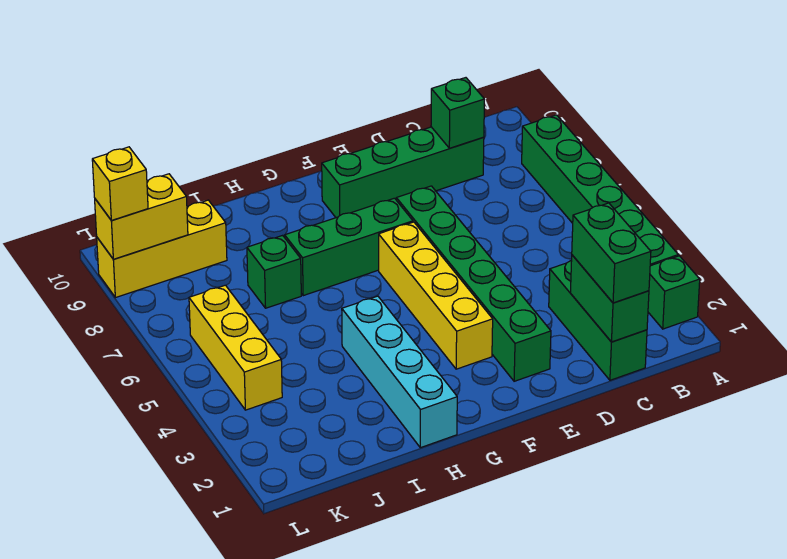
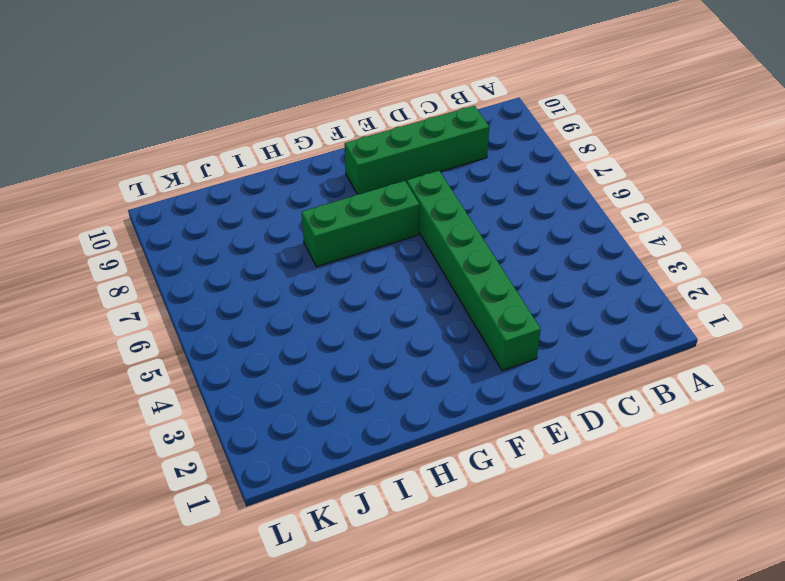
none -> green 1x1 brick [648,256,700,329]
none -> green 1x6 brick [522,115,678,266]
none -> green 1x3 brick [549,260,647,380]

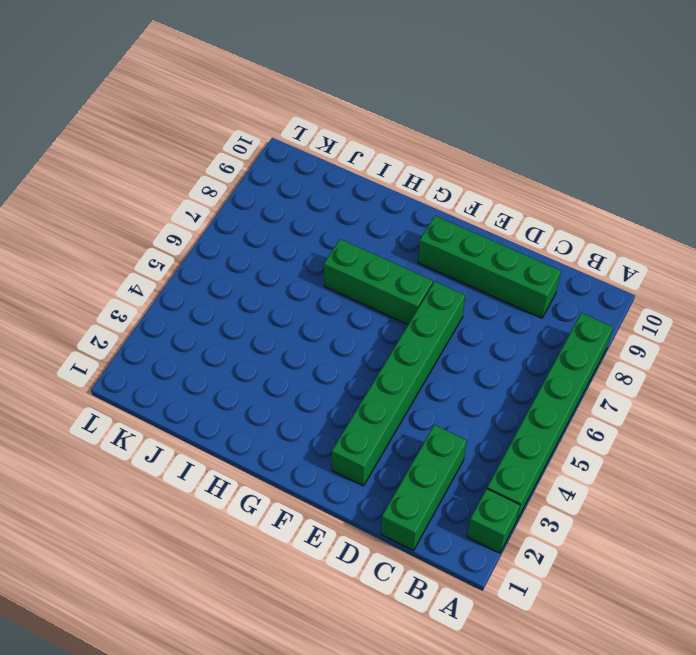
none -> yellow 1x4 brick [379,222,493,369]
none -> cyan 1x4 brick [342,296,457,448]
none -> green 1x1 brick [247,235,301,308]

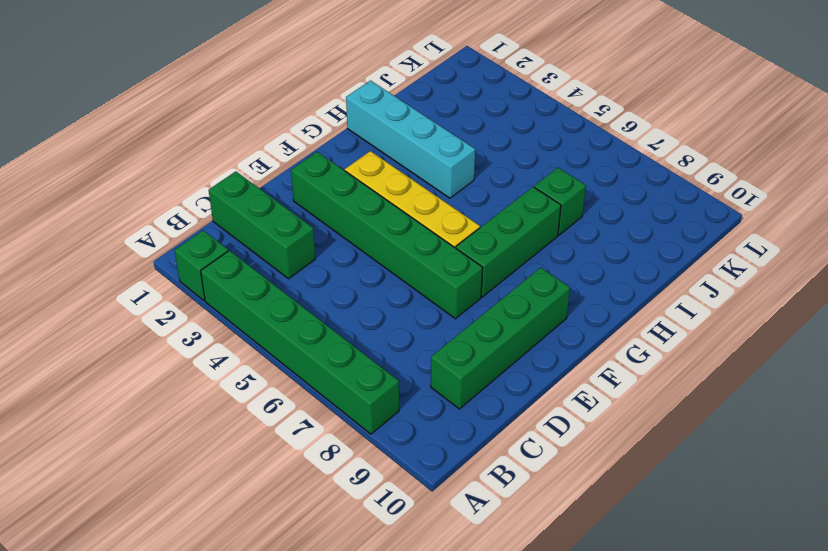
none -> yellow 1x3 brick [97,200,227,298]
none -> yellow 1x3 brick [189,285,282,410]
none -> green 1x2 brick [570,255,649,342]

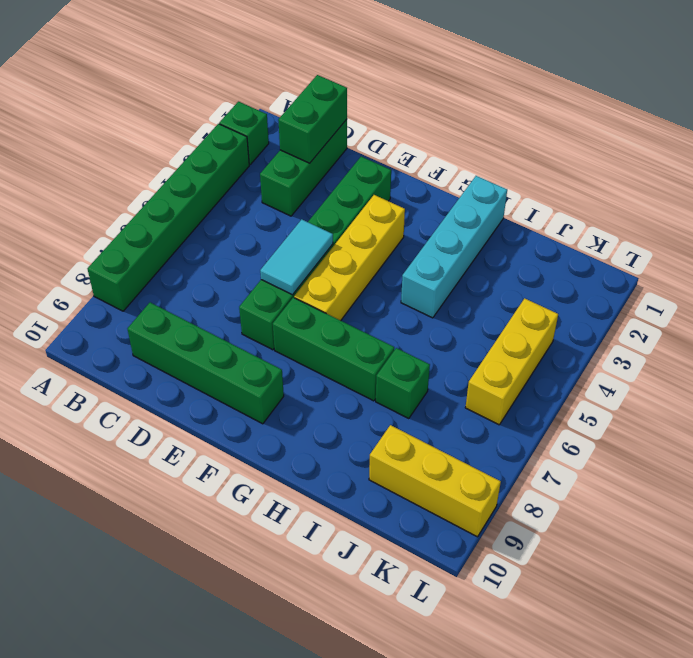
cyan 1x2 tile [260,219,333,295] -> none
none -> green 1x1 brick [431,78,484,148]
none -> yellow 1x2 brick [95,174,188,259]
none -> green 1x2 brick [572,203,651,303]

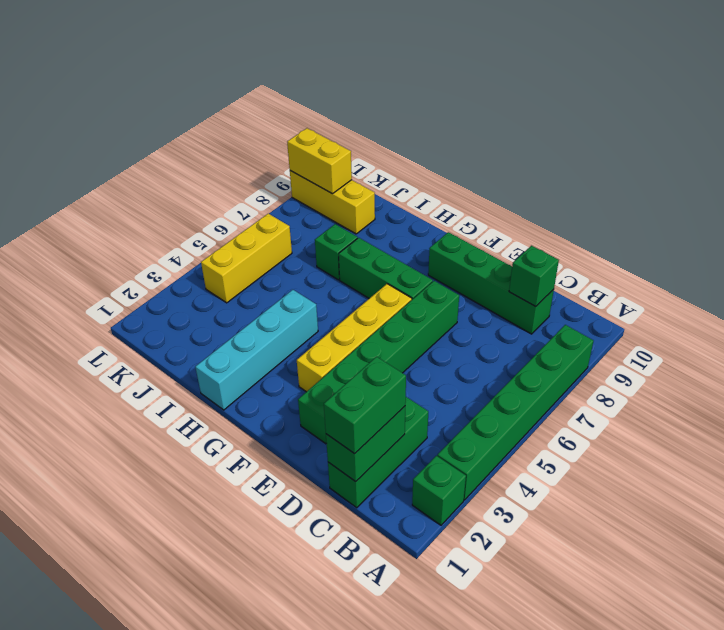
none -> yellow 1x1 brick [92,147,148,220]

